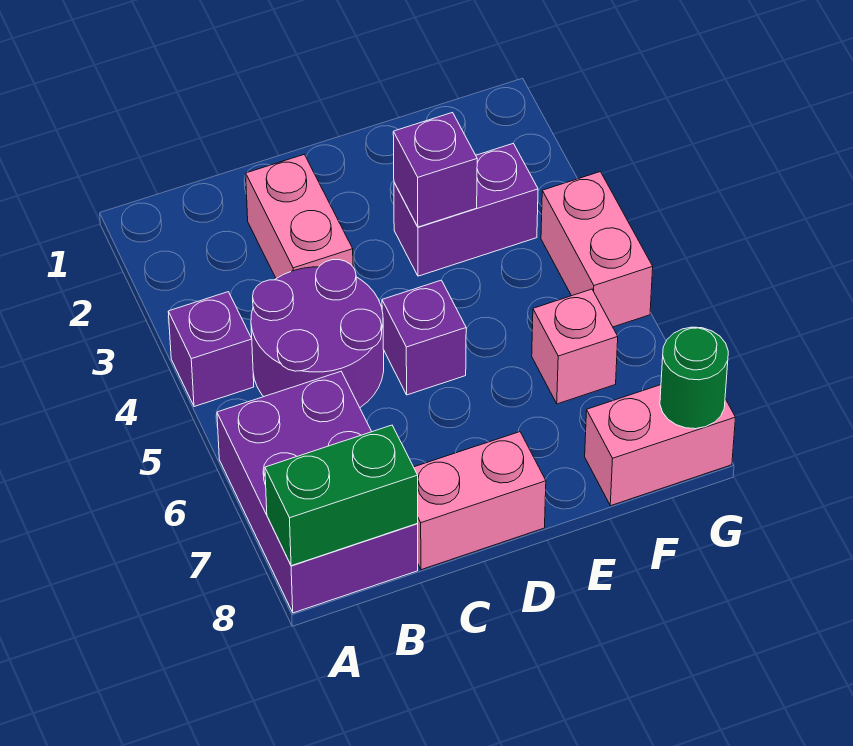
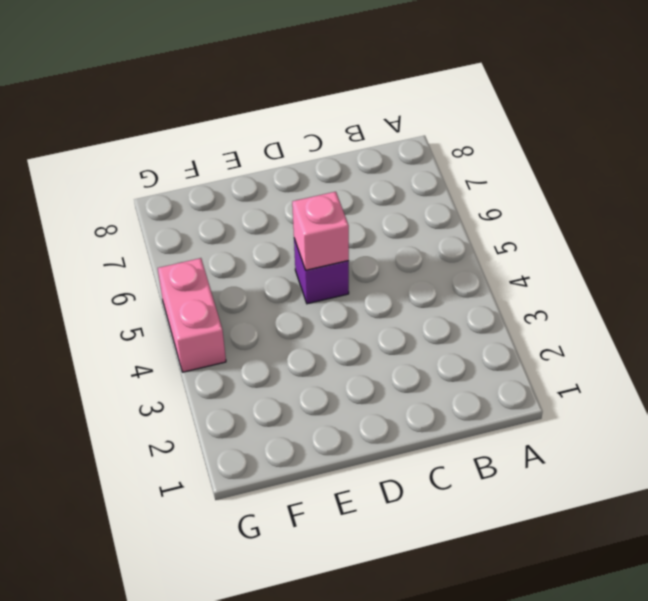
pink 1x1 brick [292,192,349,270] -> pink 1x1 brick moved to [532,289,618,404]
none -> purple 1x1 brick [168,292,254,407]
none -> purple 2x3 brick [217,372,418,613]
none -> purple 2x2 round brick [251,260,384,407]

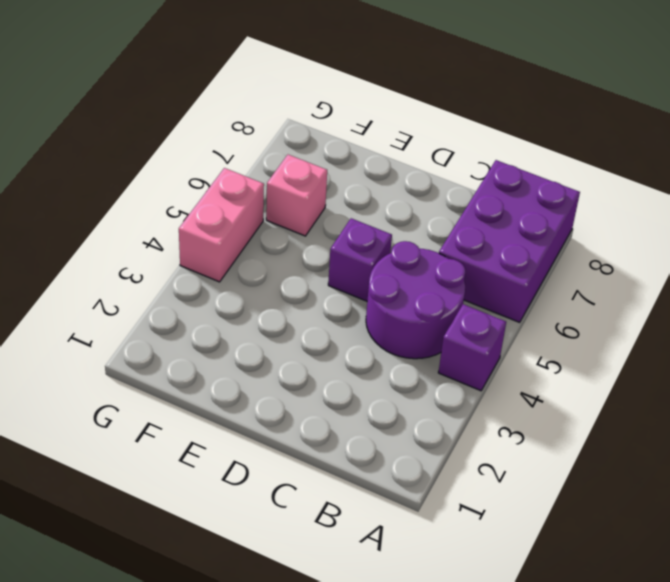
none -> pink 1x2 brick [246,155,353,279]
none -> pink 1x2 brick [414,432,546,570]
none -> purple 1x2 brick [394,143,538,276]

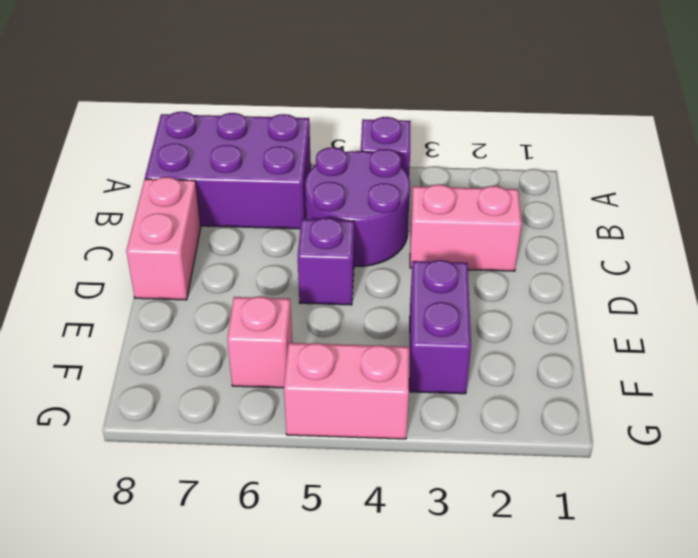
none -> pink 1x2 brick [585,385,736,506]
none -> green 1x2 brick [265,425,418,566]
none -> purple 1x1 brick [393,113,477,227]

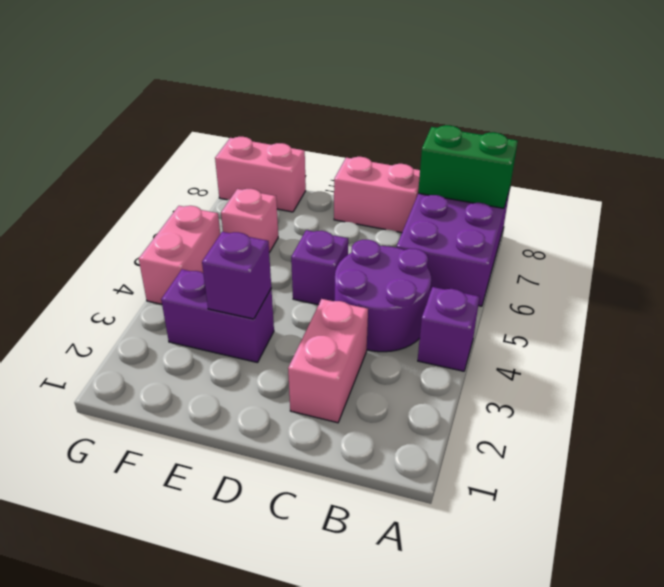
none -> green 1x1 round brick [660,327,728,429]

